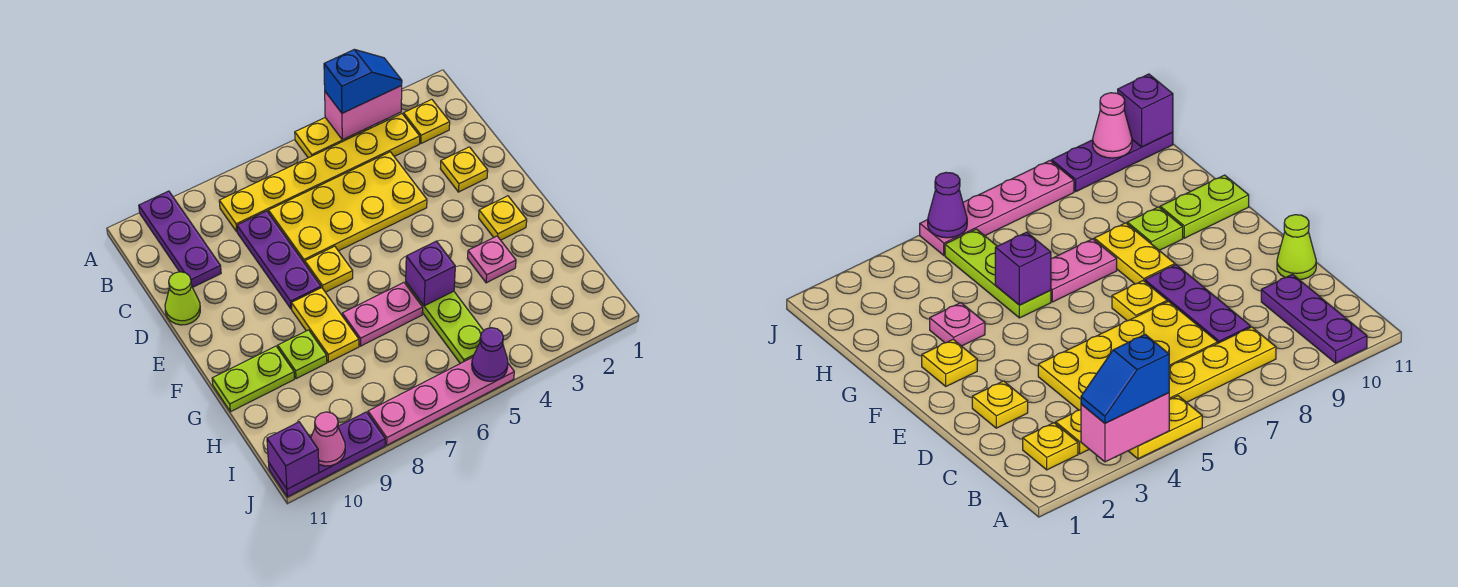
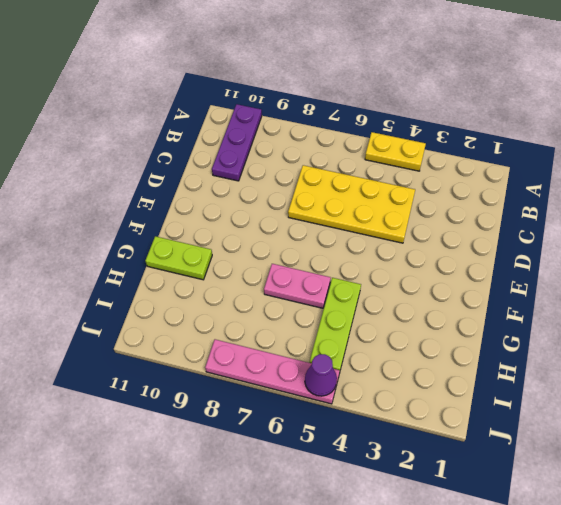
none -> yellow 1x1 plate [404,99,450,143]
none -> yellow 1x6 plate [219,114,420,232]
none -> purple 1x3 plate [237,211,321,309]

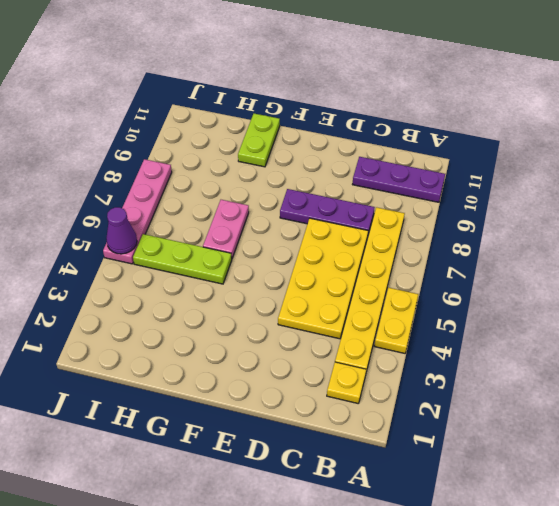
none -> yellow 1x1 plate [440,147,488,192]
none -> lime 1x1 cone [165,272,200,325]
none -> yellow 1x1 plate [305,246,353,292]

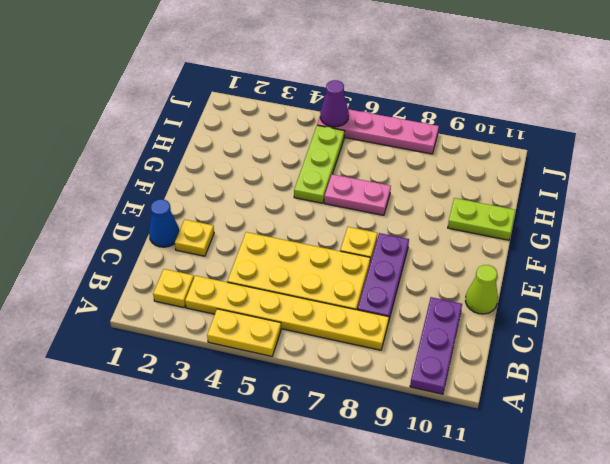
blue 1x1 cone [149,199,179,247] -> none
none -> yellow 1x1 plate [479,196,527,240]
none -> yellow 1x2 plate [292,288,359,362]
none -> pink 1x1 plate [467,236,516,283]

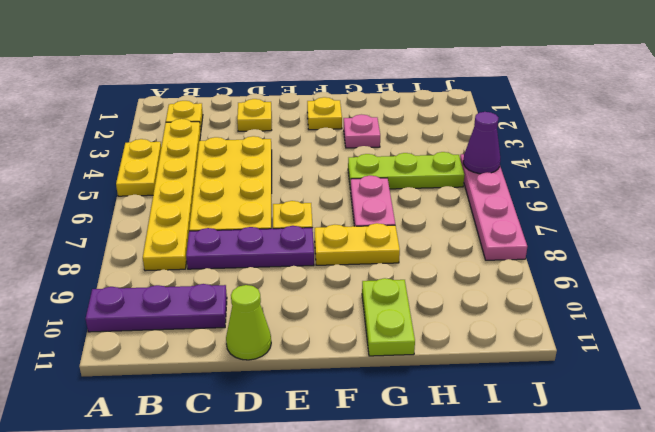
none -> lime 1x1 plate [278,330,327,379]
none -> purple 1x3 plate [269,412,385,497]
none -> pink 1x2 brick [325,86,402,140]

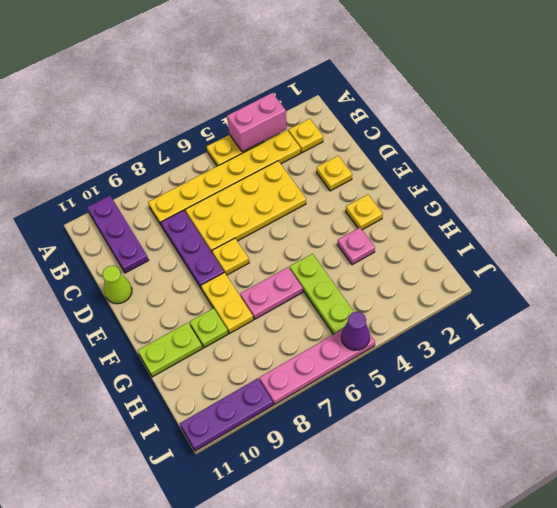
none -> purple 1x1 brick [406,241,455,306]
none -> pink 1x1 cone [311,412,345,466]
none -> purple 1x1 brick [267,422,319,489]

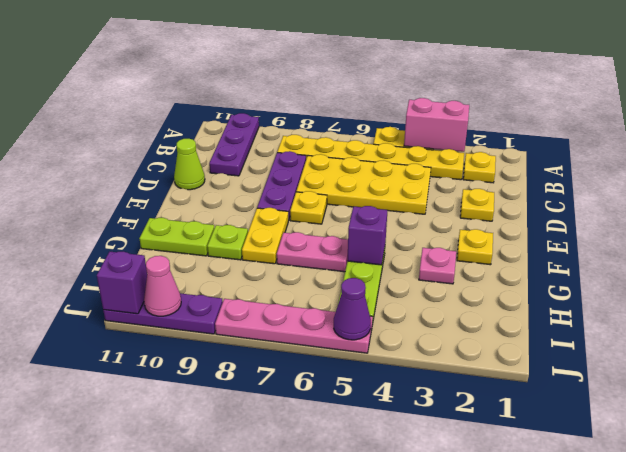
none -> blue 1x2 slope [324,50,402,113]

